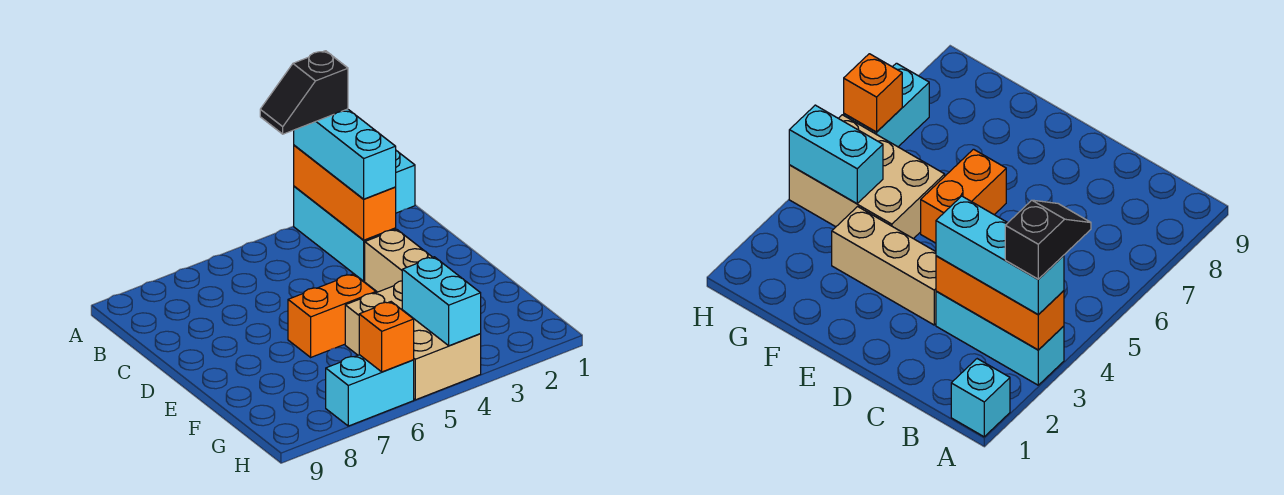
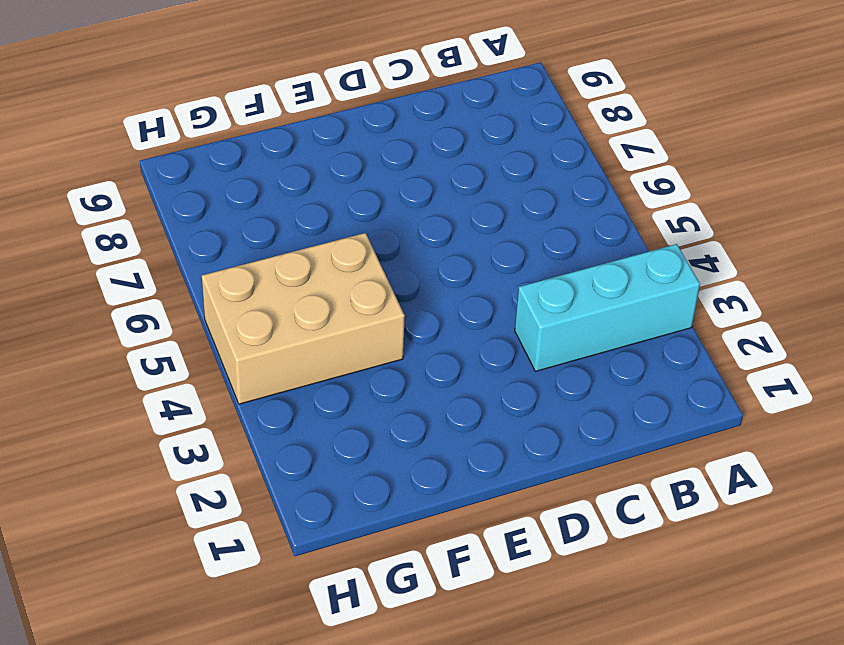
none -> cyan 1x1 brick [396,151,415,213]
none -> tan 1x3 brick [365,229,432,292]

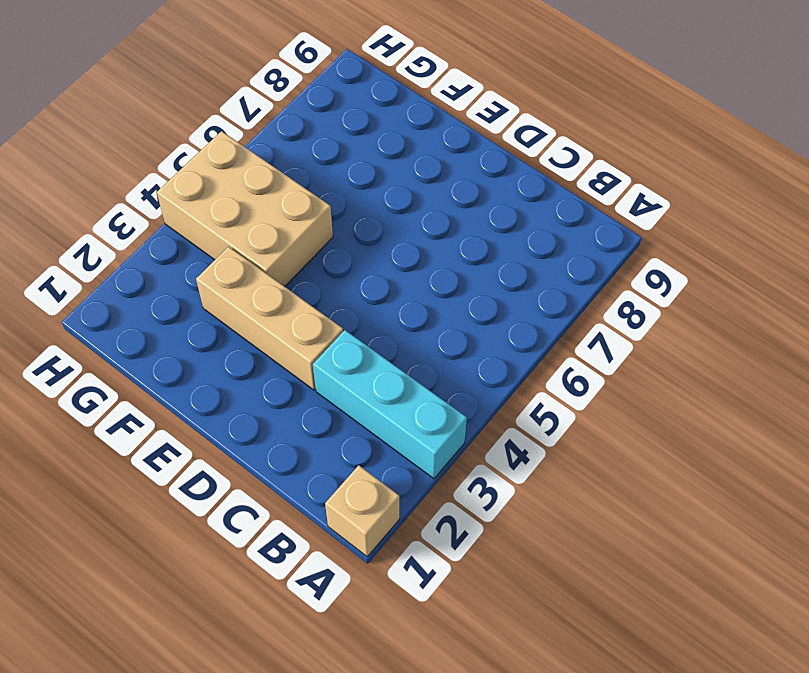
tan 1x1 brick [325,465,400,557] -> cyan 1x1 brick [396,151,415,213]
none -> orange 1x2 brick [288,274,376,357]
none -> cyan 1x2 brick [326,355,414,426]

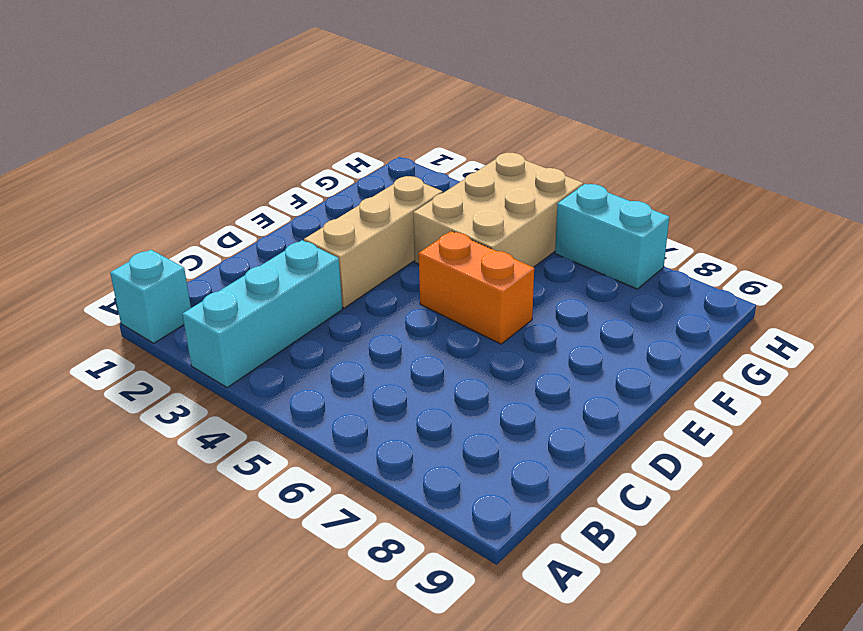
none -> orange 1x3 brick [294,145,396,240]
none -> cyan 1x2 brick [402,257,481,346]

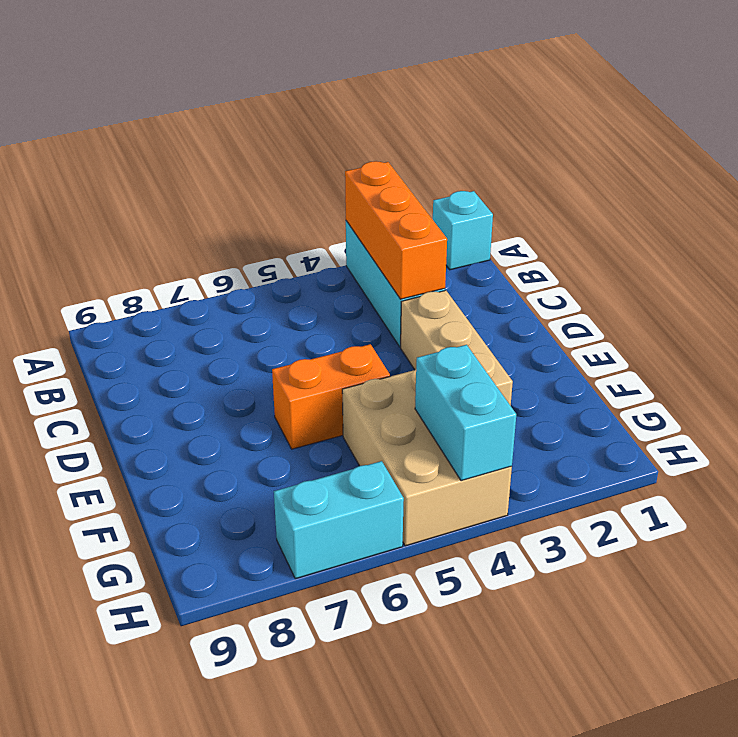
none -> orange 1x1 brick [359,302,414,372]
none -> cyan 1x3 brick [294,109,396,199]

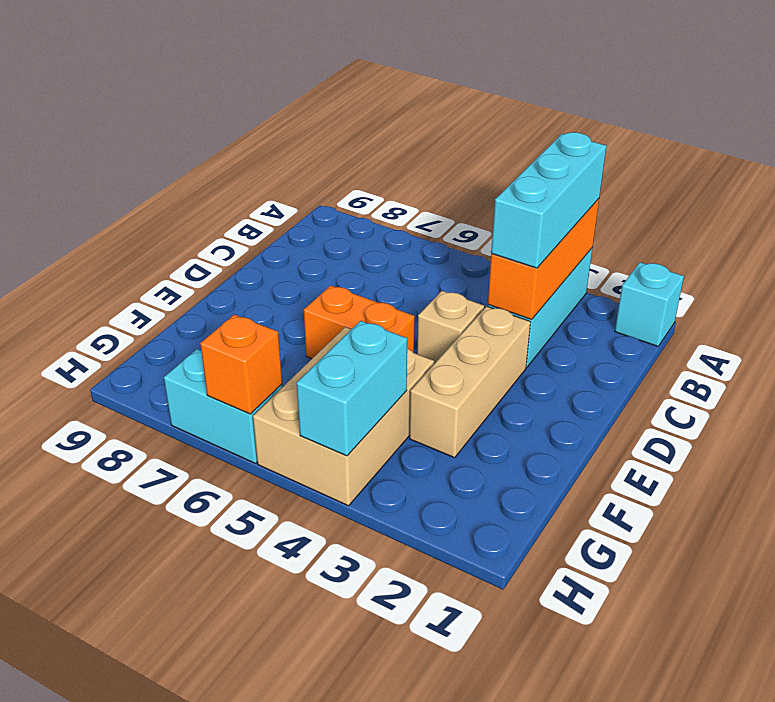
tan 1x1 brick [417,291,484,364] -> none
none -> black 1x2 slope [260,51,348,134]

